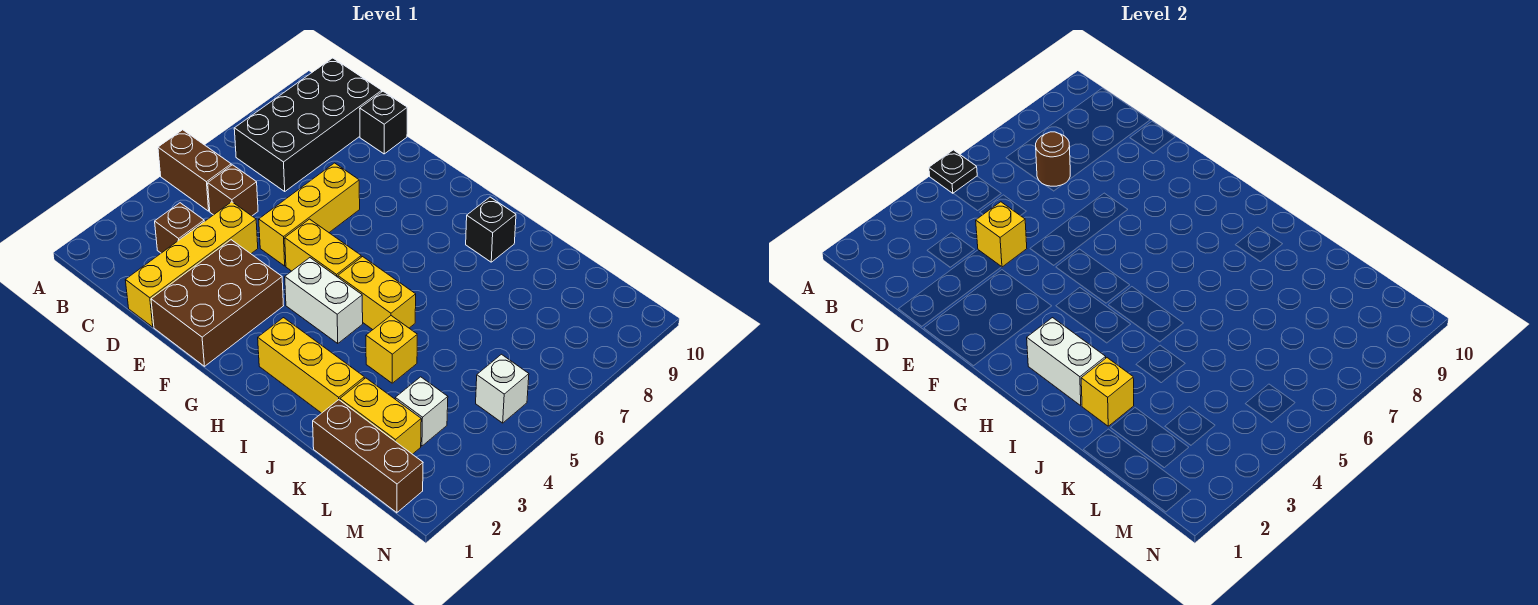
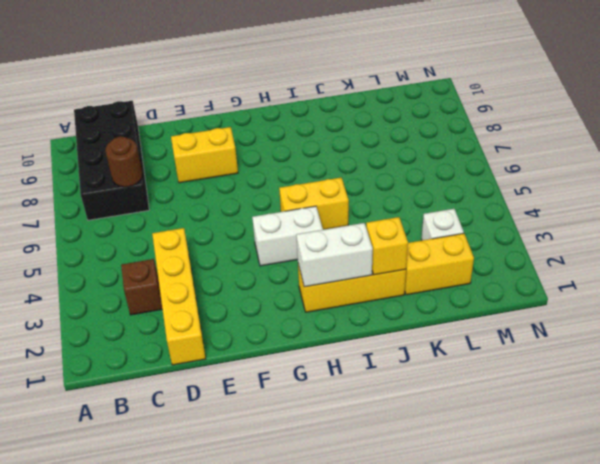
yellow 1x2 brick [171,127,238,183] -> yellow 1x2 brick moved to [285,219,361,277]
none -> brown 1x2 brick [158,130,231,211]
none -> brown 1x1 brick [208,165,258,216]
none -> black 1x1 brick [360,91,407,154]

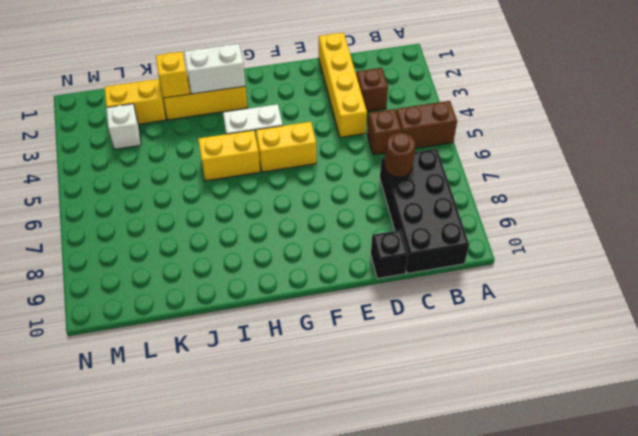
none -> brown 2x3 brick [151,240,284,366]
none -> yellow 1x3 brick [259,163,360,266]
none -> black 1x1 brick [466,197,516,262]

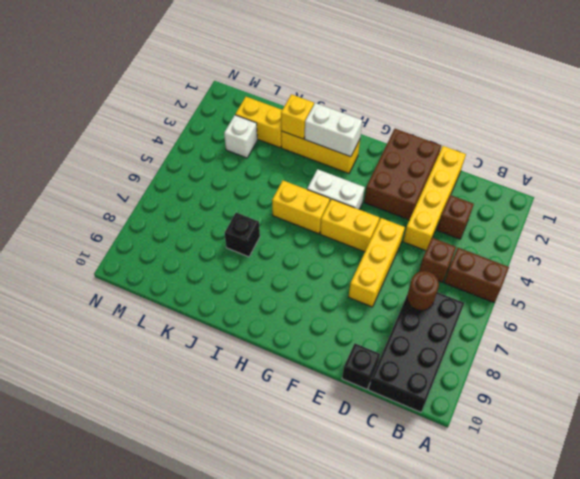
black 1x1 brick [225,213,260,257] -> black 1x1 brick moved to [466,197,516,262]
none -> yellow 1x1 brick [366,316,417,383]
none -> brown 1x3 brick [313,400,423,513]
none -> white 1x1 brick [476,354,529,423]

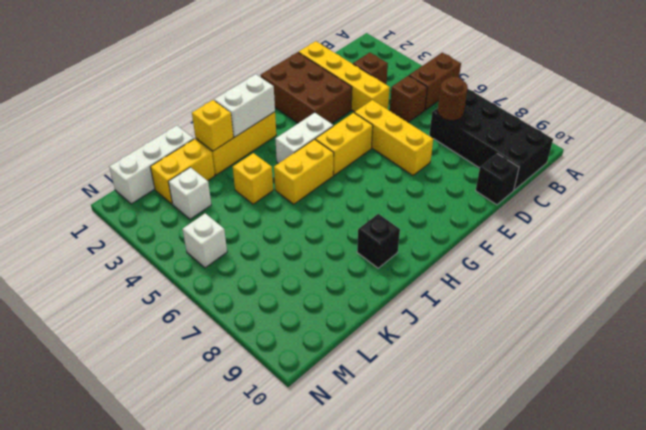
white 1x3 brick [109,125,194,204] -> brown 1x3 brick [313,400,423,513]
none -> black 1x1 plate [929,150,977,193]
none -> yellow 1x1 brick [976,202,1027,267]

